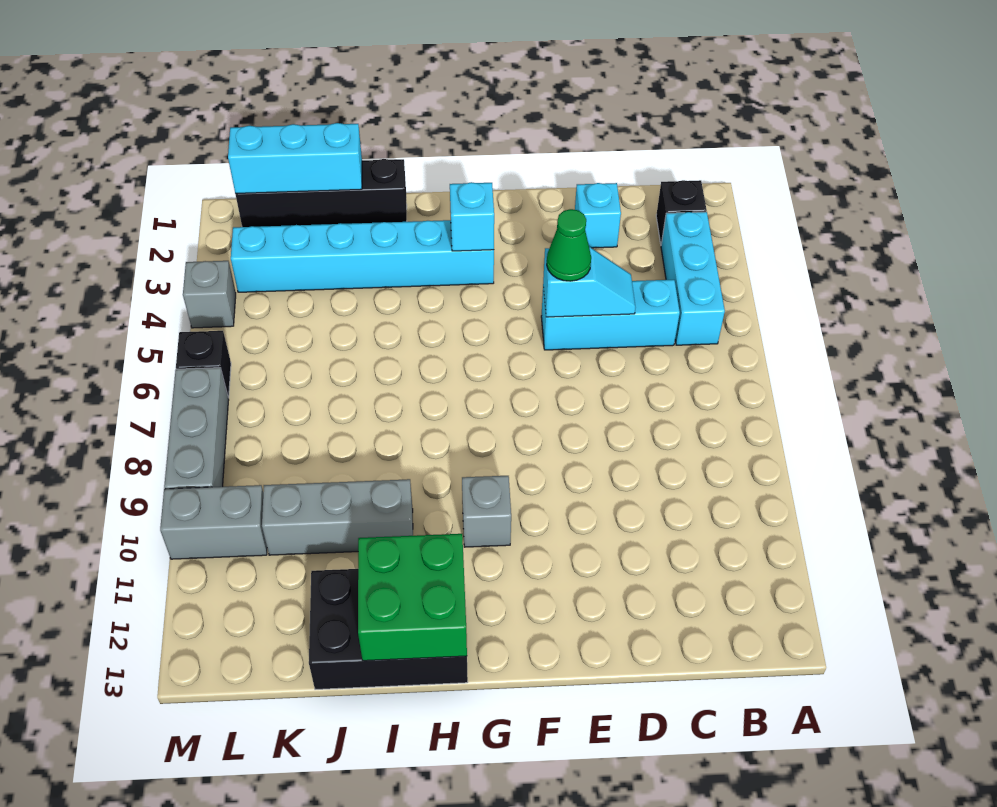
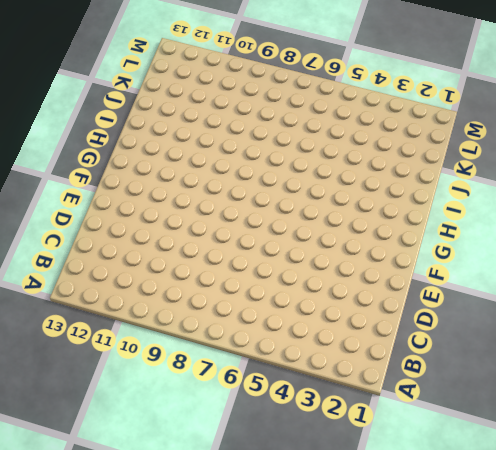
none -> black 1x1 brick [656,180,707,244]
none -> cyan 1x3 brick [661,212,725,345]
none -> cyan 1x3 brick [541,280,680,350]

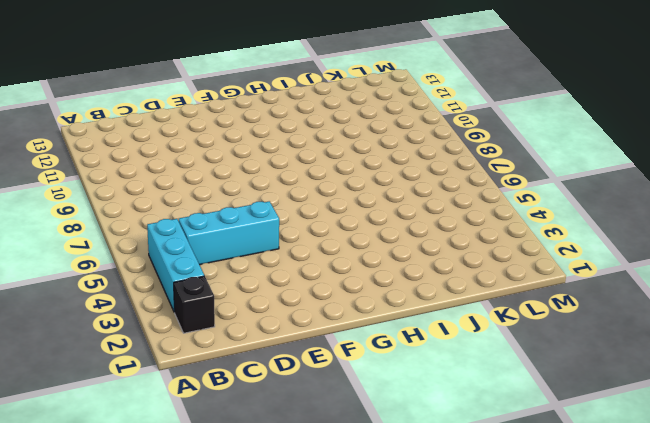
none -> cyan 1x1 brick [575,183,621,248]
none -> cyan 1x6 brick [231,220,494,292]
none -> grey 1x1 brick [462,476,511,547]

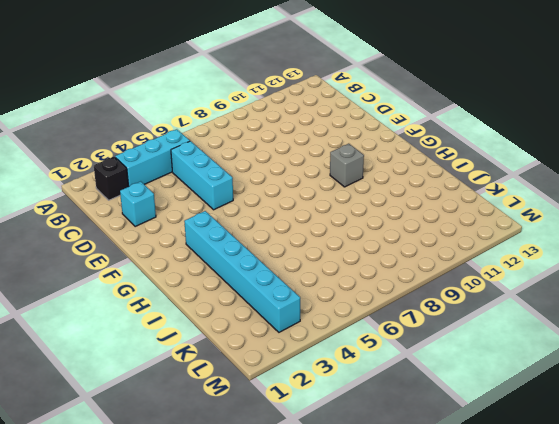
none -> black 2x3 brick [309,569,468,689]
none -> black 1x4 brick [235,159,407,227]
none -> grey 1x3 brick [262,479,413,555]

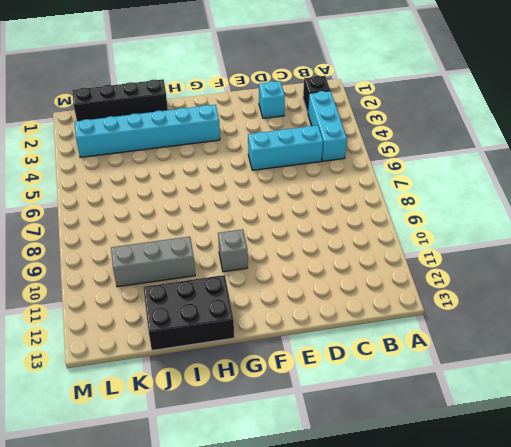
none -> grey 1x2 brick [160,485,267,559]
none -> grey 1x1 brick [183,261,236,328]
none -> black 1x1 brick [176,331,231,398]

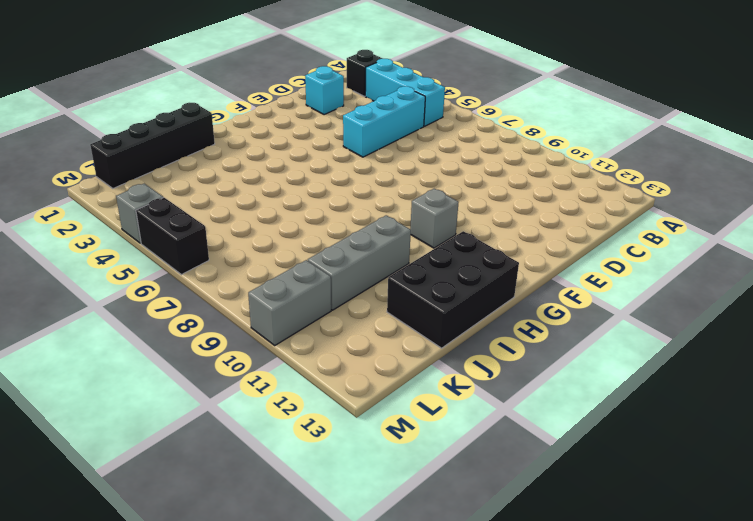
black 1x2 brick [136,197,209,275] -> black 1x1 brick [176,331,231,398]
none -> cyan 1x6 brick [231,220,494,292]
none -> grey 1x3 brick [164,368,229,489]
none -> cyan 1x2 slope [543,247,635,317]

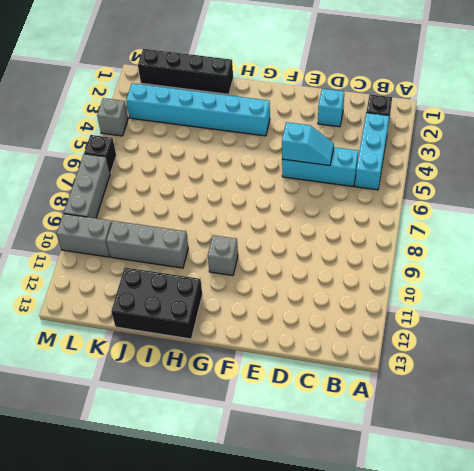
none -> cyan 1x1 brick [450,182,494,251]
none -> green 2x2 brick [358,534,467,661]
none -> cyan 1x3 brick [228,123,362,193]

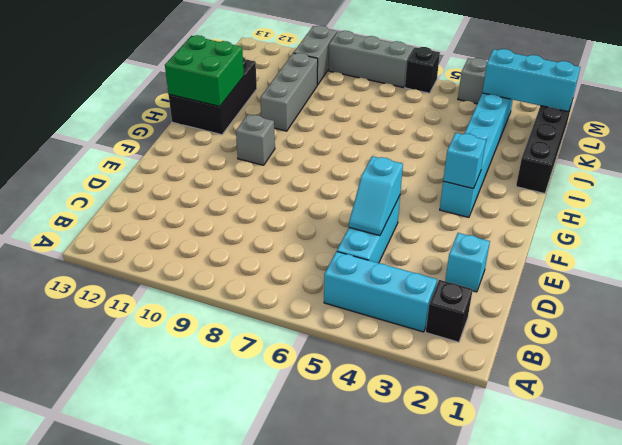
cyan 1x3 brick [482,49,580,112] -> cyan 1x3 brick turned to [228,123,362,193]
none -> green 1x1 cone [547,209,591,281]

